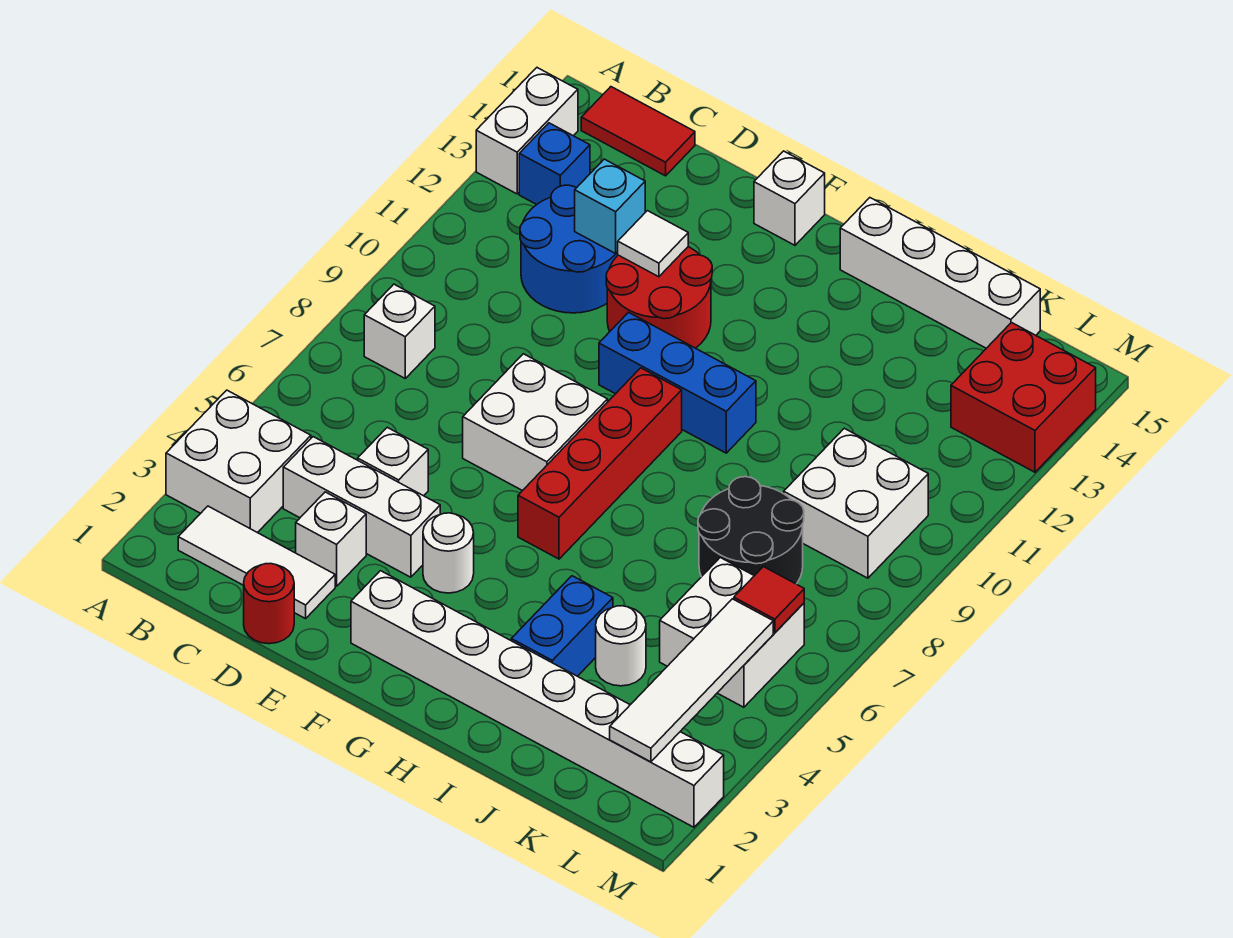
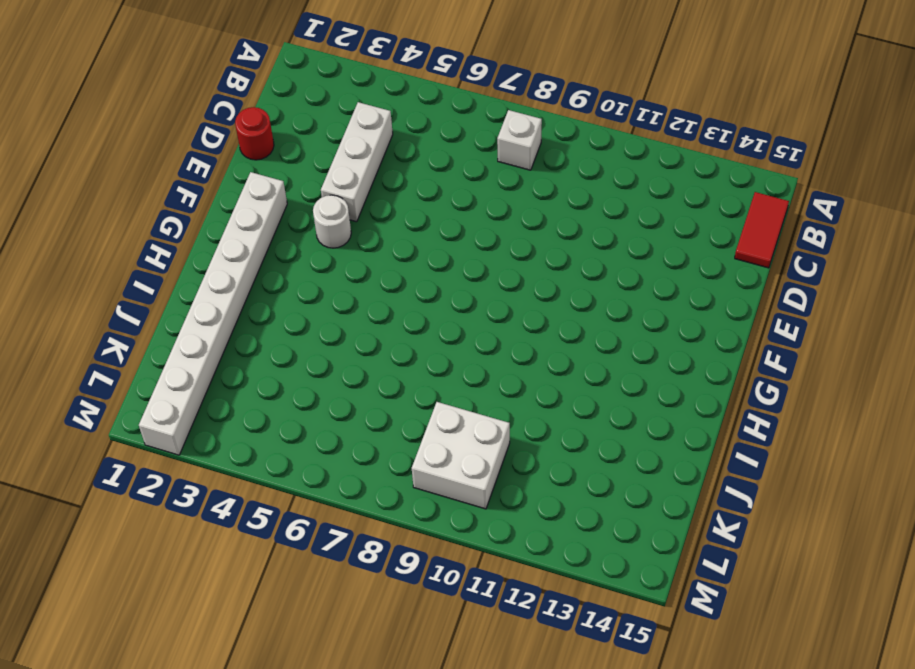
none -> white 2x2 brick [166,390,311,533]
none -> white 1x2 brick [476,68,578,194]
none -> white 1x3 tile [178,506,335,619]

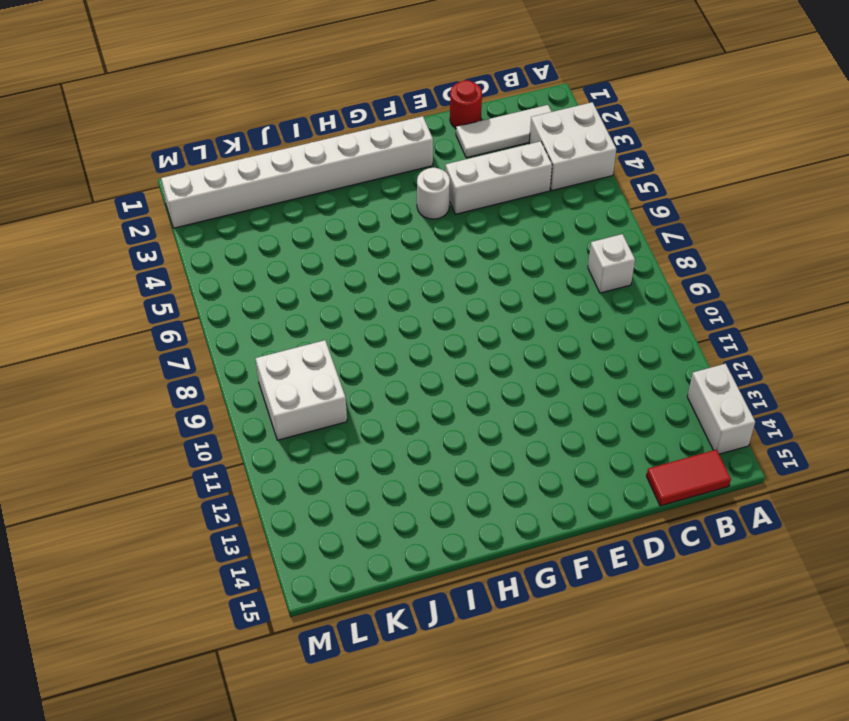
none -> blue 1x1 brick [519,123,590,205]
none -> blue 2x2 round brick [520,185,618,313]
none -> white 1x1 brick [296,492,366,586]

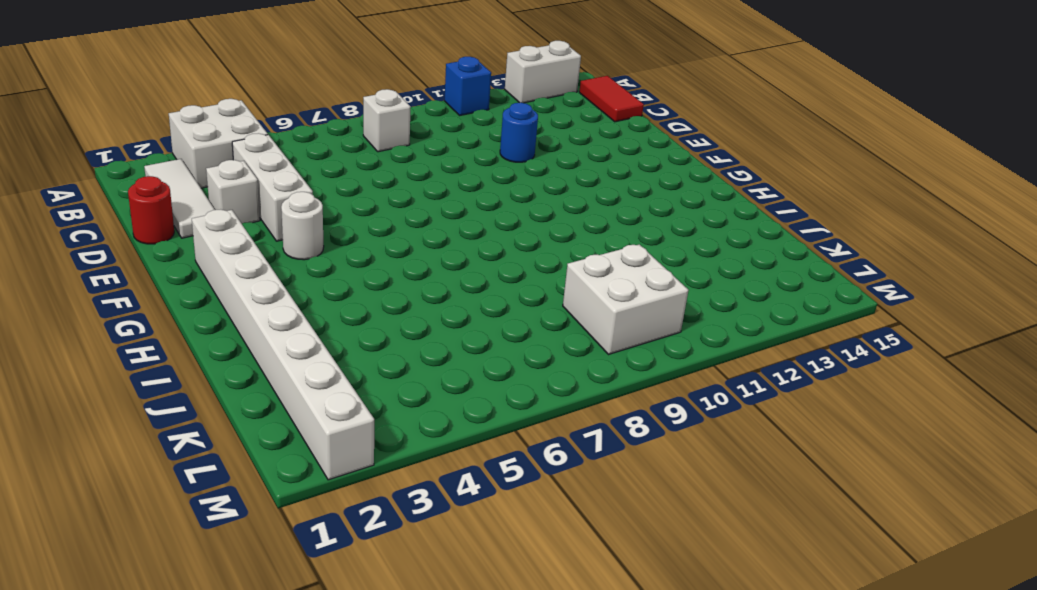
blue 1x1 brick [444,57,491,115] -> blue 1x1 brick moved to [519,123,590,205]
blue 1x1 round brick [500,103,538,162] -> blue 2x2 round brick [520,185,618,313]
none -> white 1x1 brick [358,427,428,496]
none -> white 2x2 brick [463,354,608,491]
none -> red 2x2 round brick [606,247,712,348]

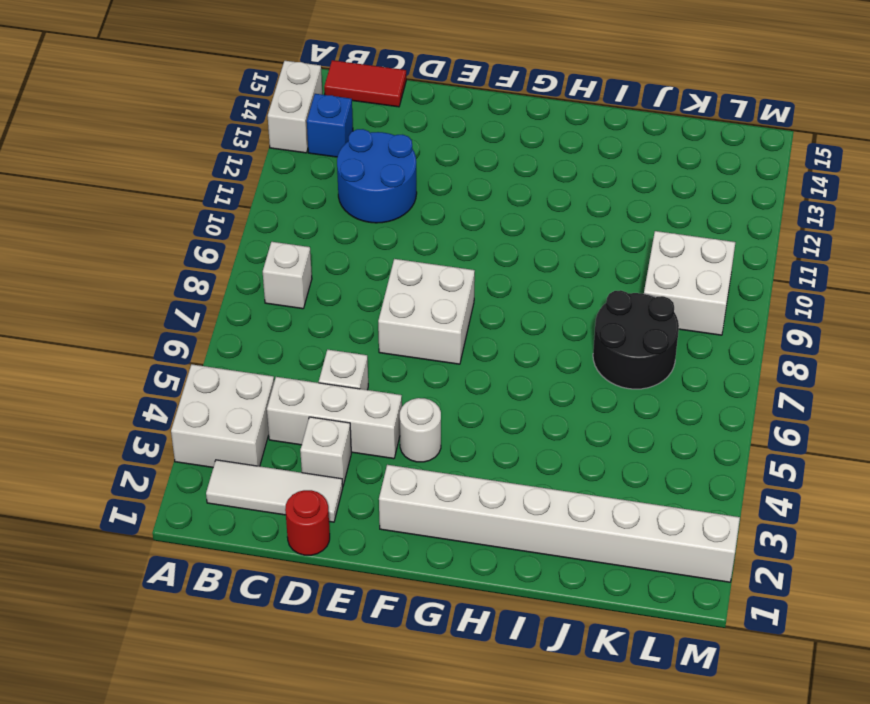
none -> red 2x2 round brick [606,247,712,348]
none -> blue 1x3 brick [599,312,756,453]
none -> white 1x1 brick [754,151,825,245]

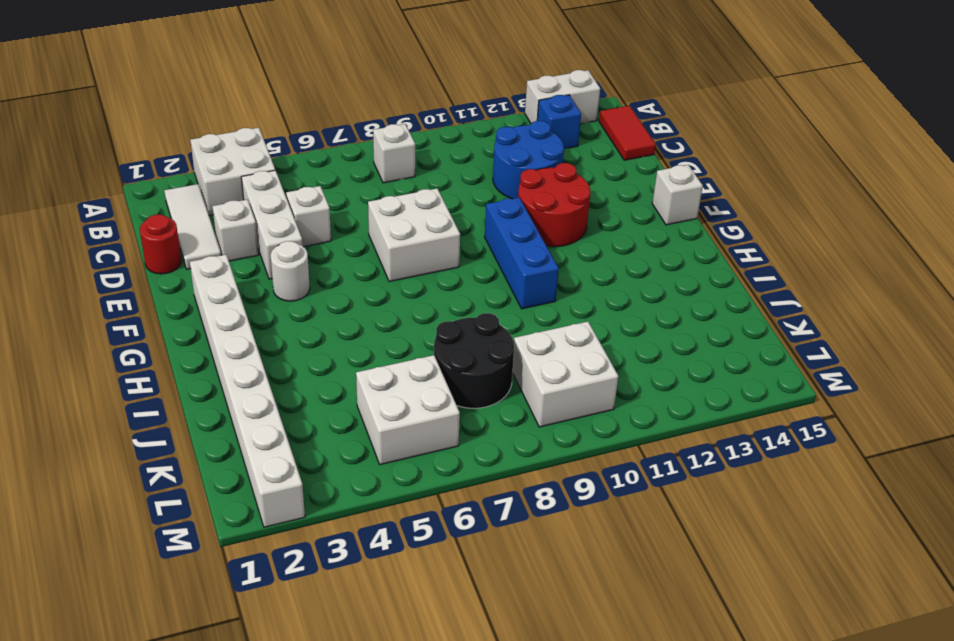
none -> red 1x4 brick [518,368,682,559]
none -> white 1x4 brick [840,198,1040,348]
none -> blue 1x2 brick [511,576,613,676]

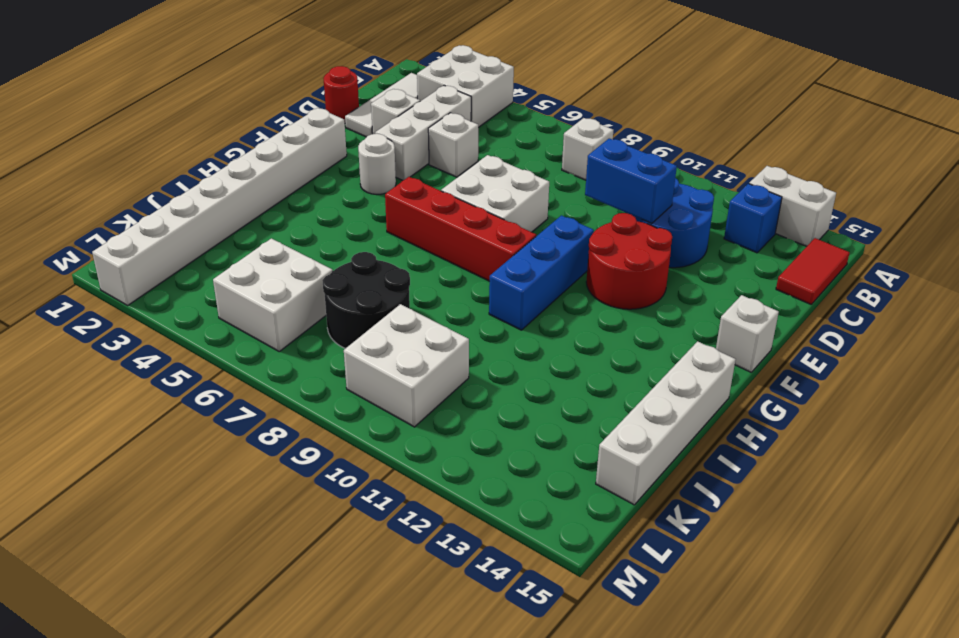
blue 1x2 brick [585,138,677,224] -> blue 1x2 brick moved to [511,576,613,676]
none -> white 1x1 round brick [596,606,646,686]
none -> red 2x2 brick [951,323,1096,472]
none -> cyan 1x1 brick [575,159,645,253]

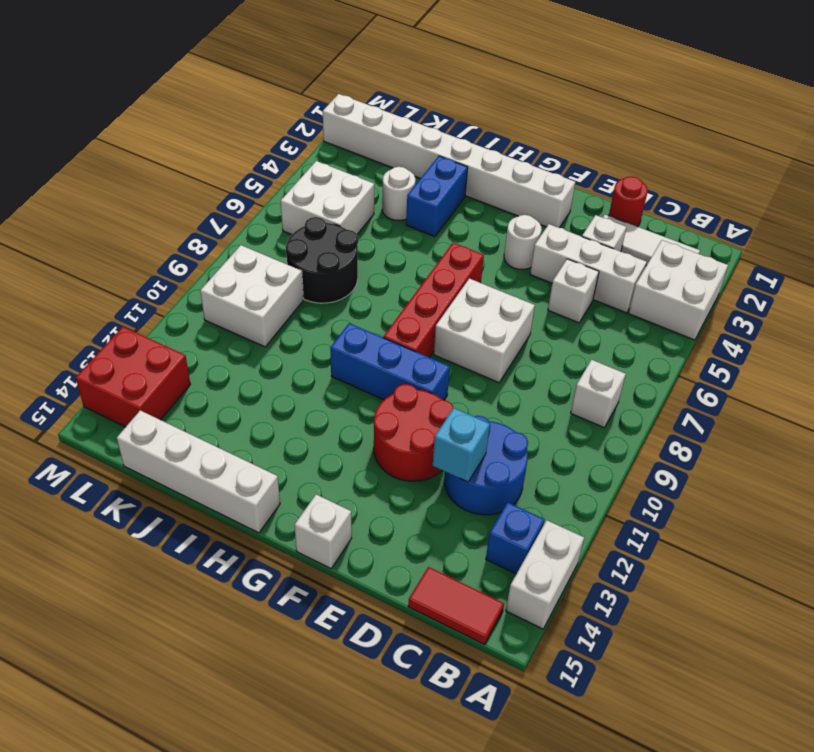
none -> white 1x1 tile [618,211,688,277]
none -> white 1x4 tile [610,599,773,762]
none -> red 1x1 tile [734,567,804,633]

